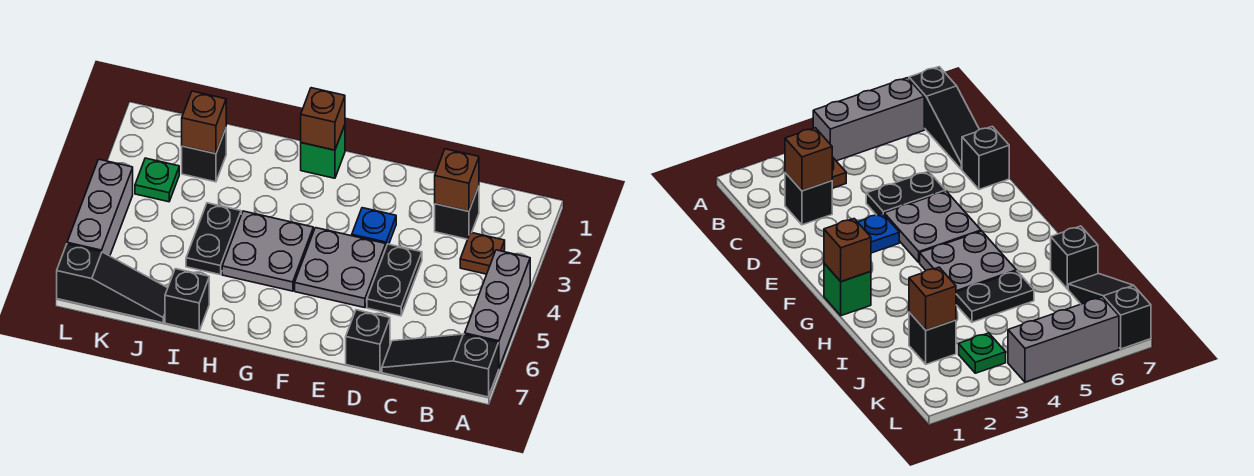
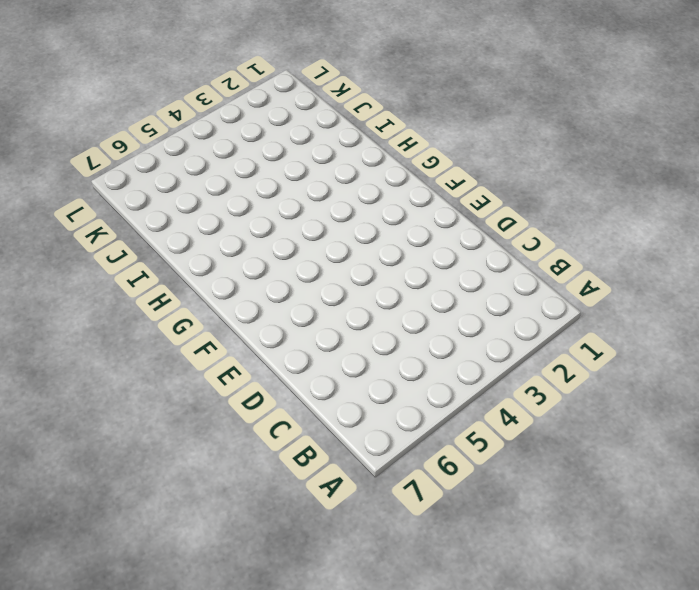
none -> grey 1x3 brick [465,250,530,368]
none -> black 1x3 slope [382,334,499,397]
none -> brown 1x1 plate [460,232,505,274]

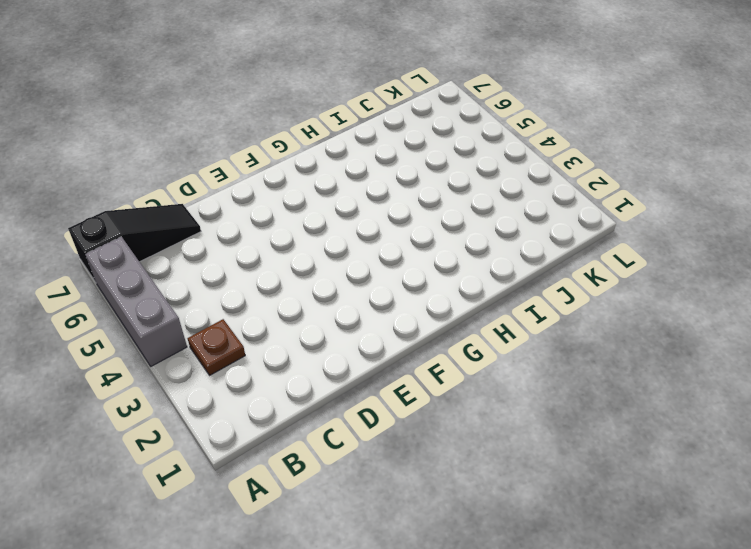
none -> black 1x1 brick [435,186,479,239]
none -> black 1x2 plate [367,244,422,316]
none -> black 1x1 brick [346,310,390,372]

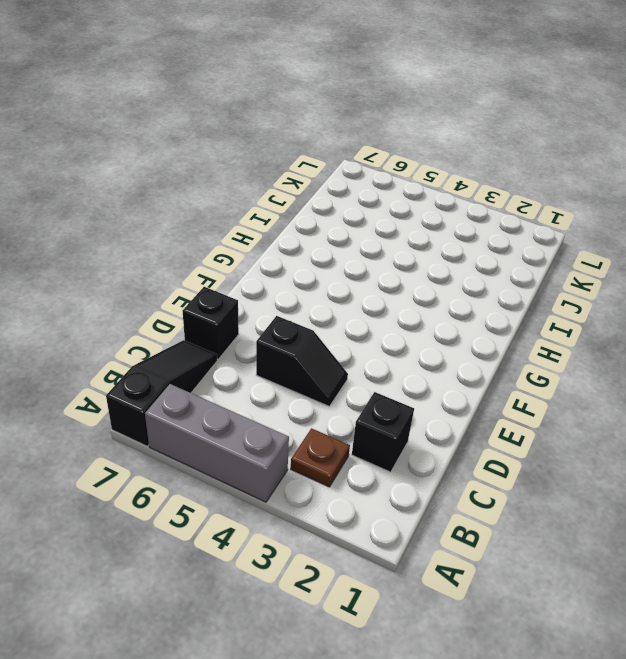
black 1x2 slope [256,316,348,407] -> black 1x2 plate [367,244,422,316]
none -> blue 1x1 plate [352,208,396,246]
none -> grey 2x2 plate [295,228,386,308]
none -> green 1x1 brick [301,125,345,178]

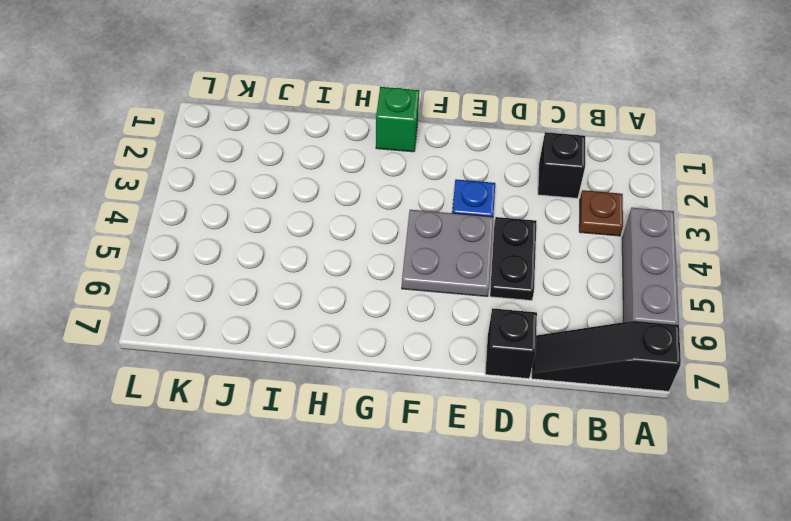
none -> grey 2x2 plate [222,211,313,291]
none -> black 1x2 plate [186,203,241,275]
none -> black 1x1 brick [165,269,209,331]

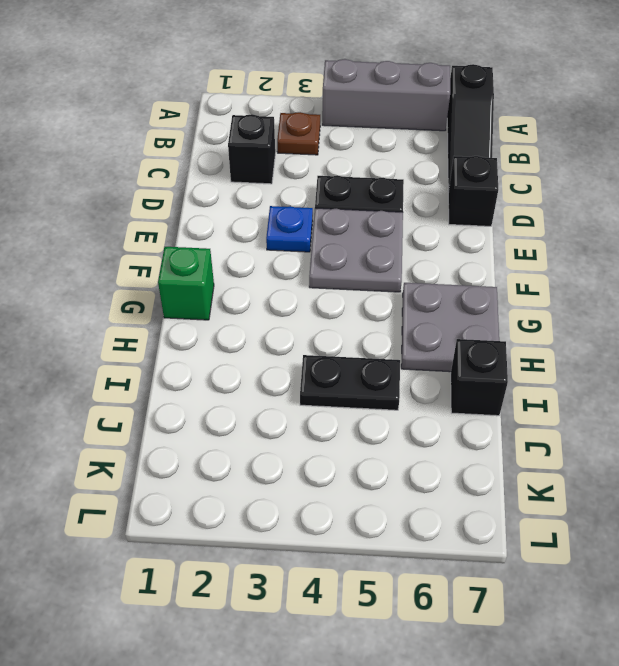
grey 2x2 plate [401,283,499,372] -> grey 2x2 plate moved to [222,211,313,291]
none -> black 1x1 brick [182,129,226,182]
none -> black 1x3 slope [57,244,168,323]
none -> green 1x1 plate [135,158,179,202]

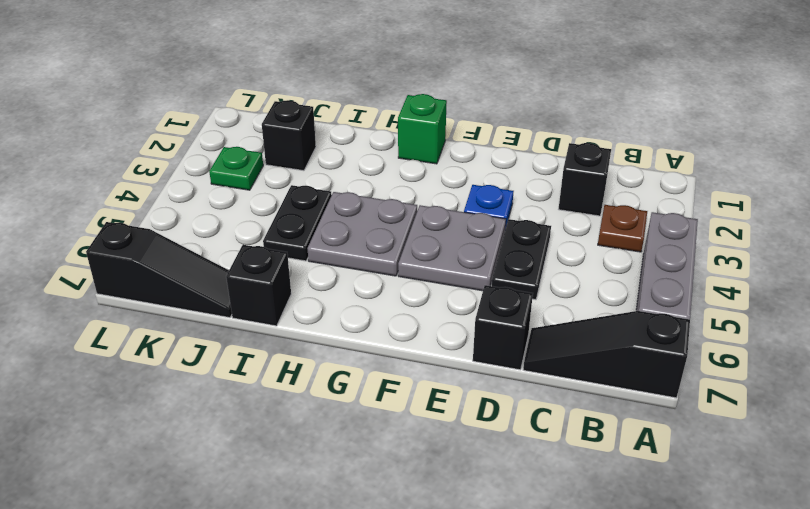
none -> grey 1x3 brick [67,159,133,256]
none -> brown 1x1 brick [435,149,479,211]
none -> brown 1x1 brick [301,88,345,150]

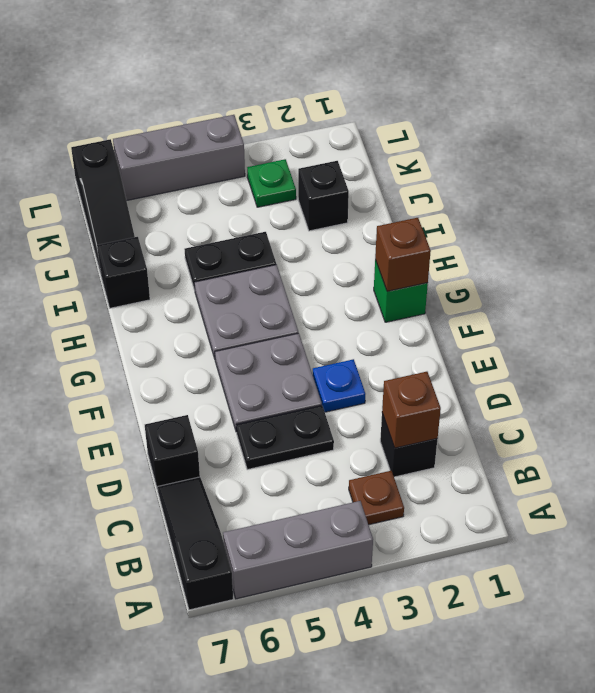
none -> brown 1x1 brick [182,91,226,154]

